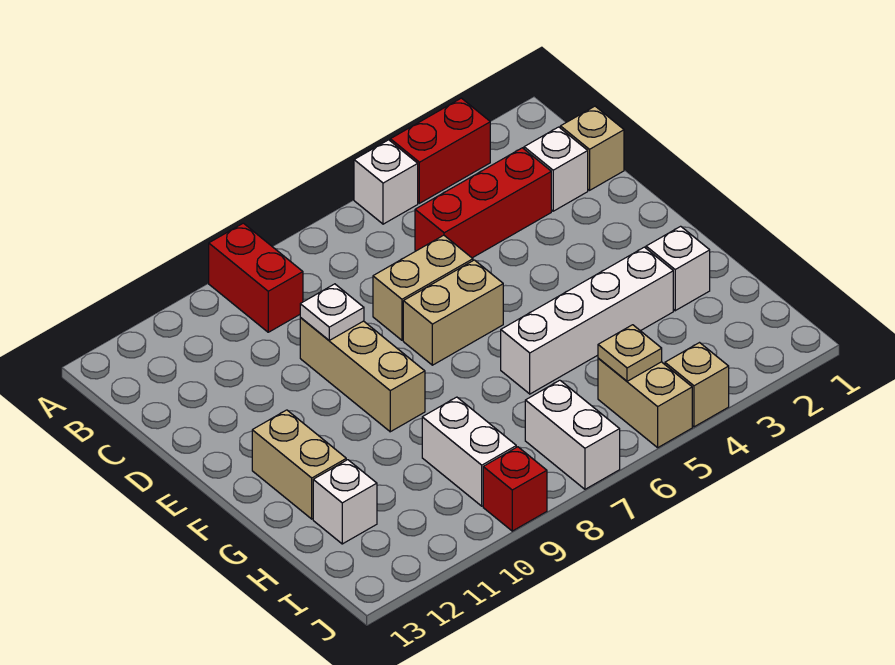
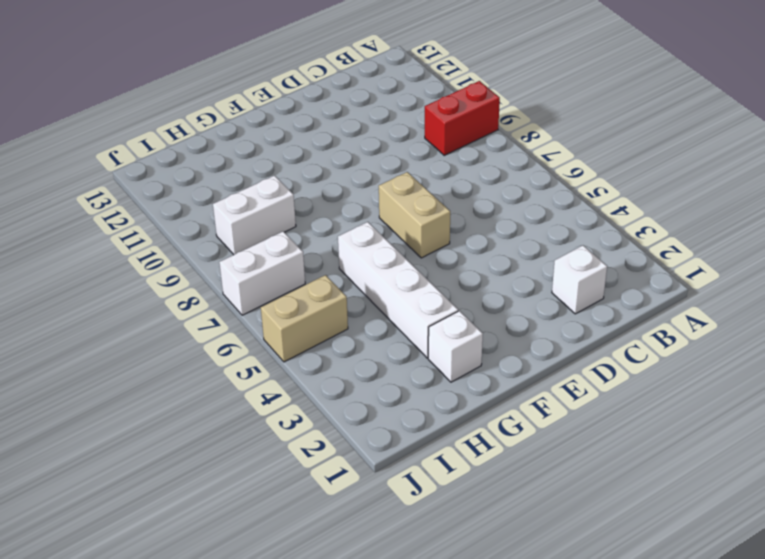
none -> red 1x2 brick [390,98,490,203]
none -> white 1x1 brick [354,140,418,224]
none -> tan 1x1 brick [560,106,624,190]

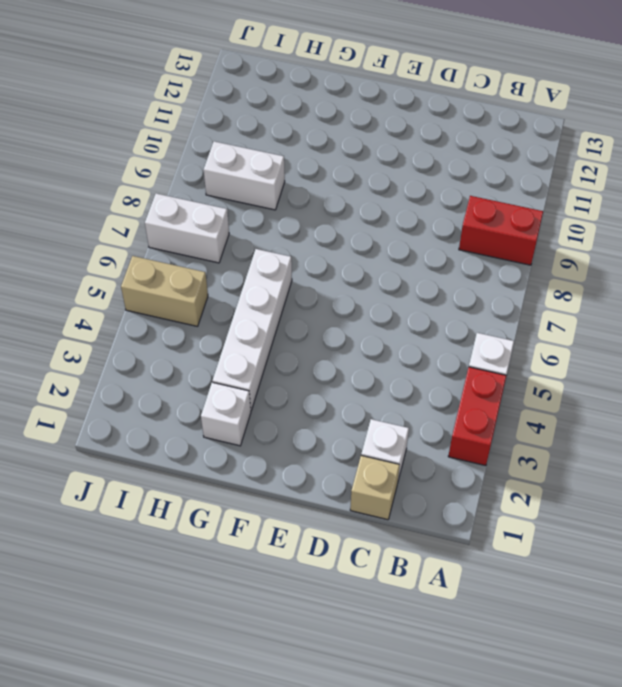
none -> red 1x3 brick [415,148,551,258]
none -> tan 1x2 brick [373,235,473,340]
none -> tan 1x3 brick [300,318,425,432]

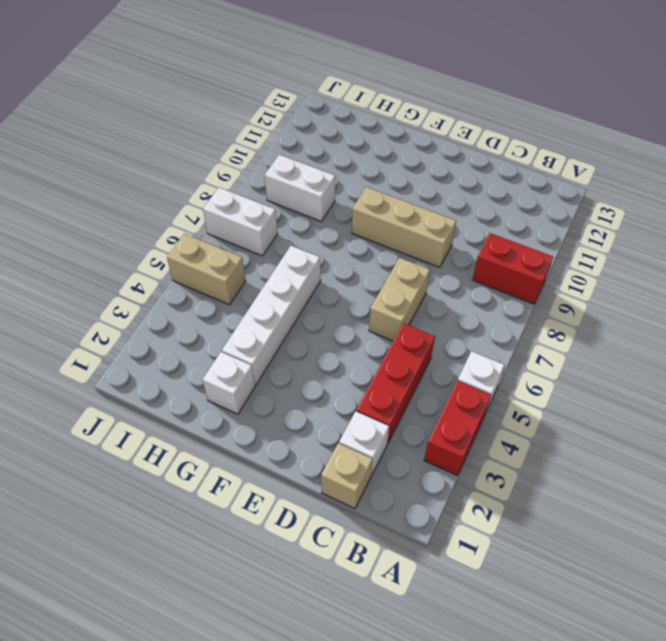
none -> tan 1x2 brick [403,260,503,365]
none -> tan 1x2 brick [252,410,346,519]
none -> white 1x1 brick [313,460,377,544]

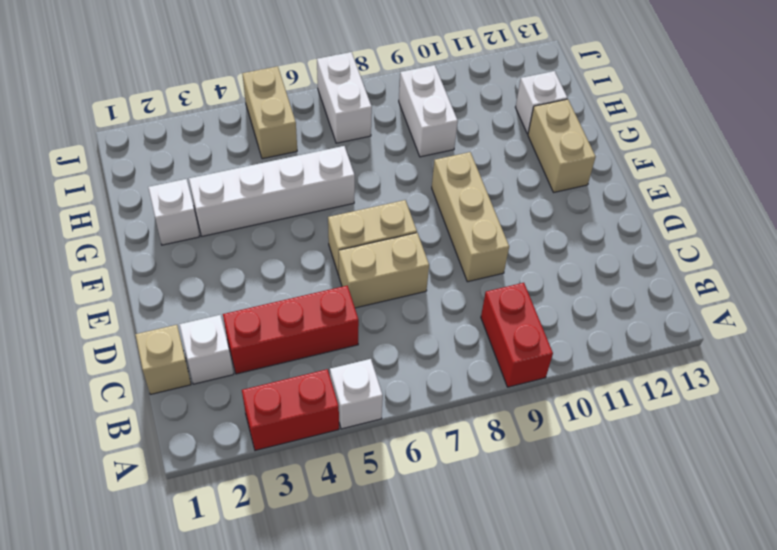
none -> tan 1x1 brick [665,343,729,427]
none -> red 1x1 brick [483,447,547,531]
none -> white 1x1 plate [300,284,364,340]

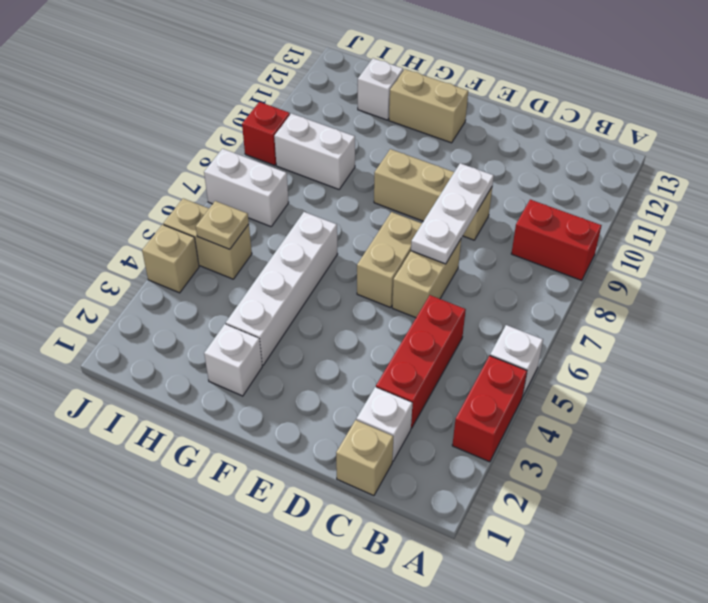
white 1x3 plate [411,163,494,264] -> white 1x1 plate [300,284,364,340]

